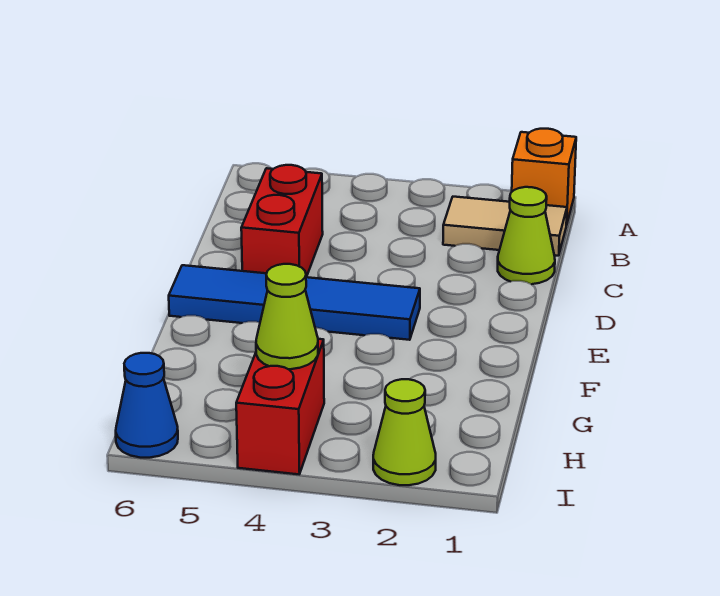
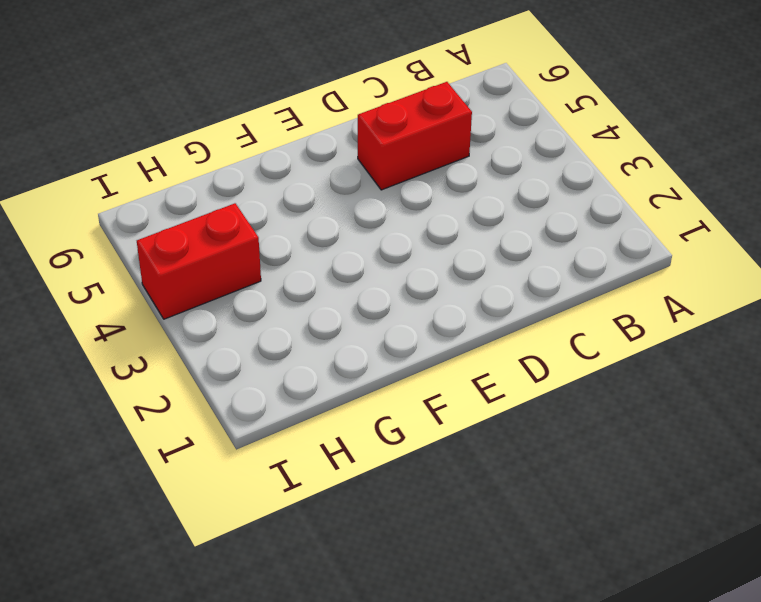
none -> orange 1x1 brick [512,129,576,225]
none -> tan 1x2 tile [443,197,567,256]

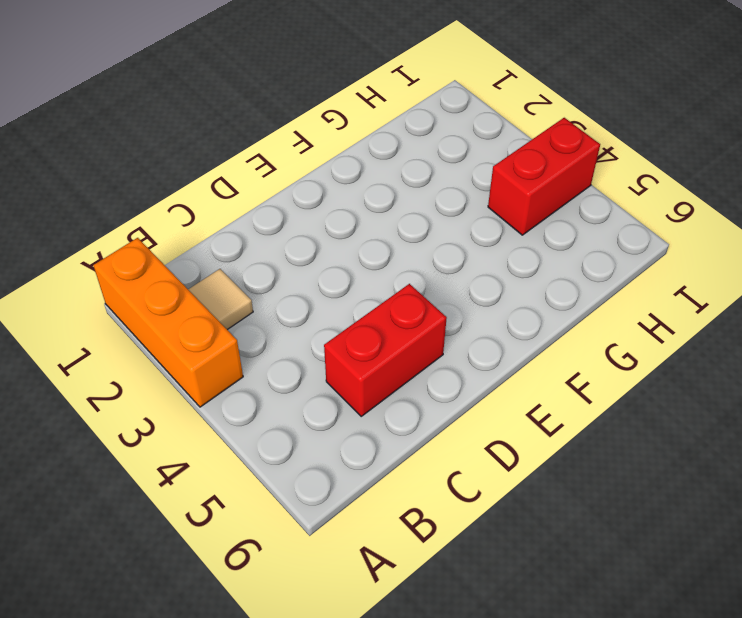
orange 1x3 brick [93,238,243,407] -> orange 1x1 brick [512,129,576,225]
tan 1x1 tile [188,269,253,330] -> tan 1x2 tile [443,197,567,256]
none -> lime 1x1 cone [498,187,555,284]
none -> blue 1x4 tile [169,265,420,340]

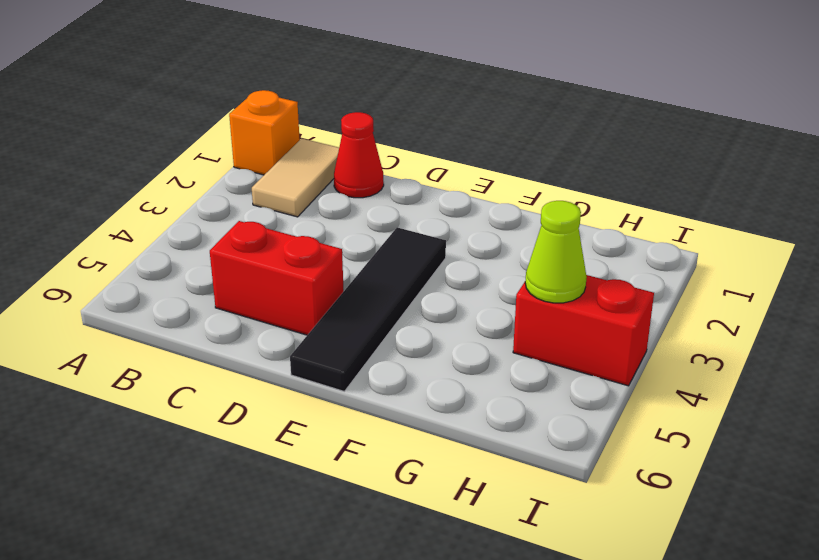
red 1x1 cone [334,112,384,198] -> lime 1x1 cone [498,187,555,284]
black 1x4 tile [290,227,446,391] -> blue 1x4 tile [169,265,420,340]
none -> lime 1x1 cone [373,379,436,485]
none -> blue 1x1 cone [116,353,178,458]

